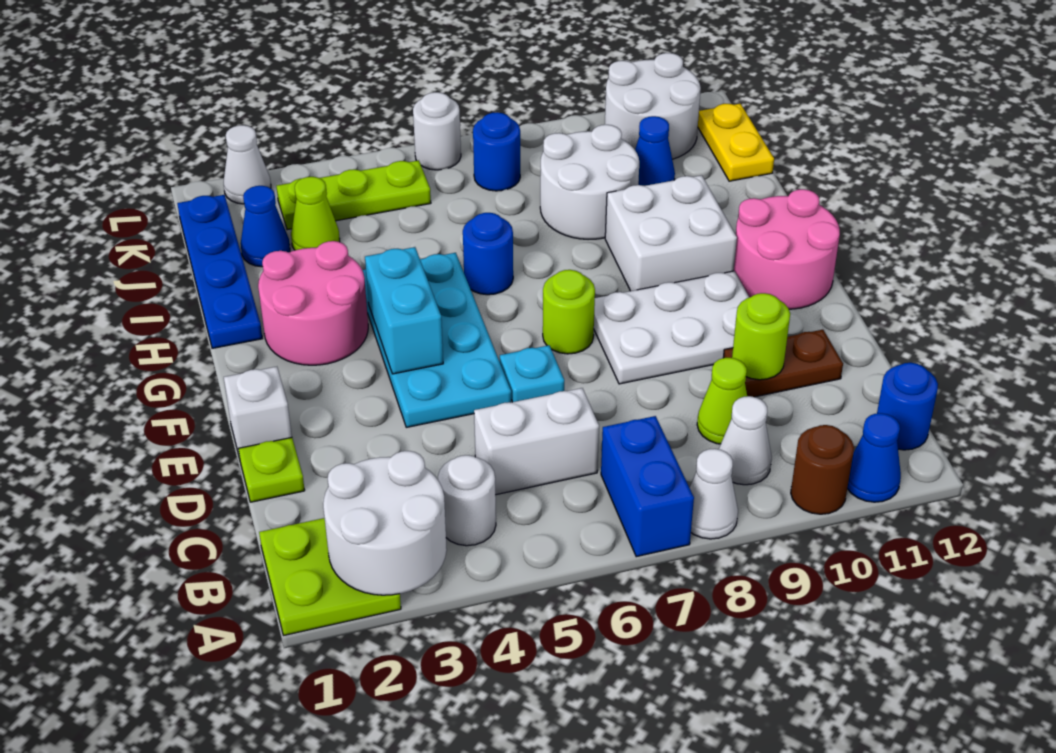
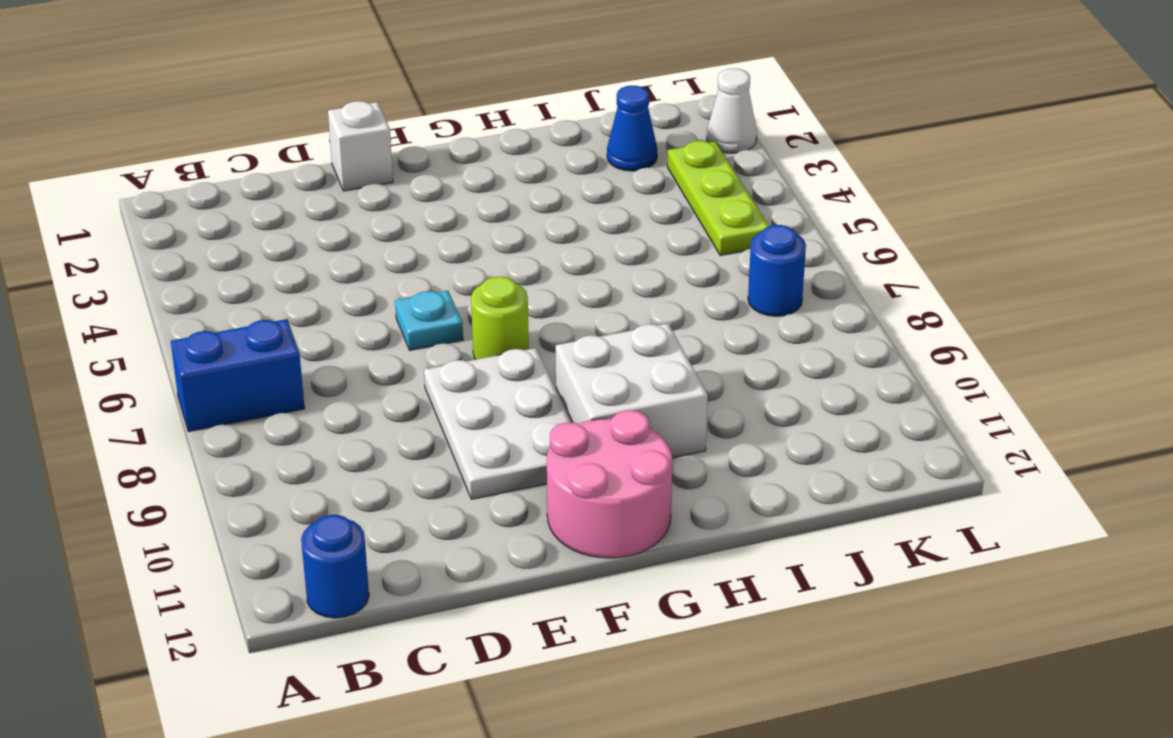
none -> lime 2x2 plate [259,518,401,635]
none -> white 1x1 cone [690,449,738,539]
none -> brown 1x1 round brick [791,425,854,514]
none -> blue 1x1 cone [847,413,901,502]

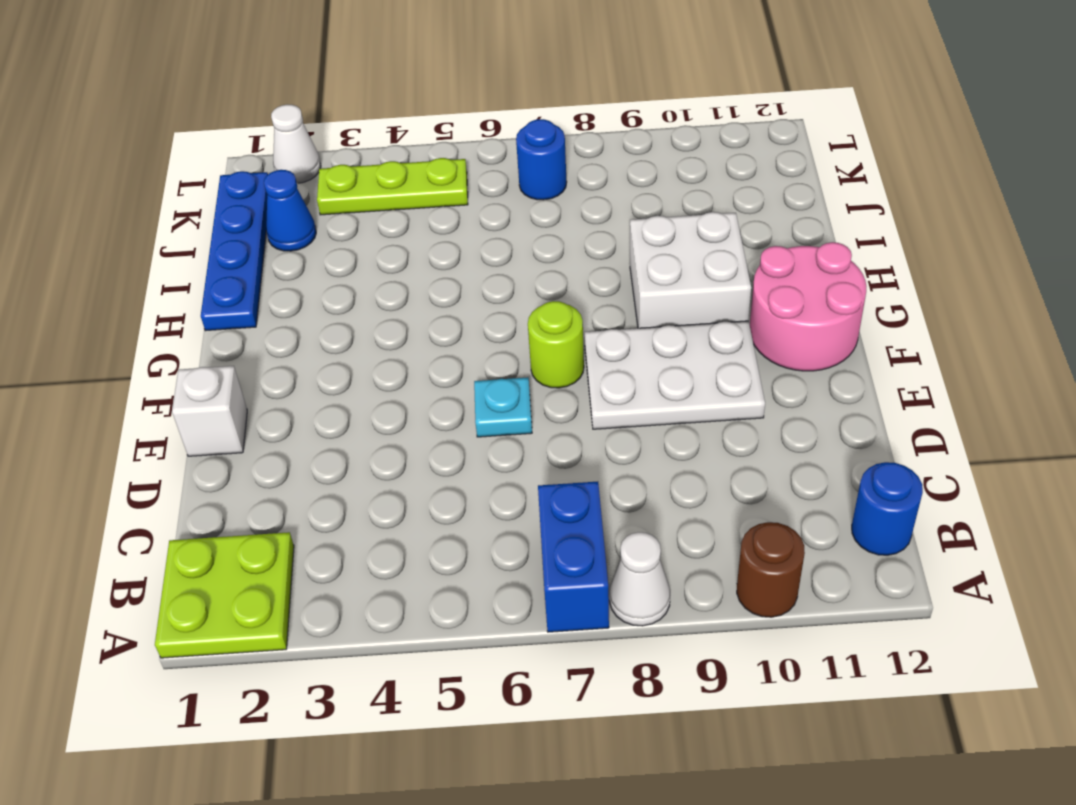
none -> blue 1x1 cone [847,413,901,502]
none -> white 1x1 round brick [438,455,496,546]
none -> white 1x1 cone [719,396,772,485]
none -> white 1x2 brick [474,388,599,495]

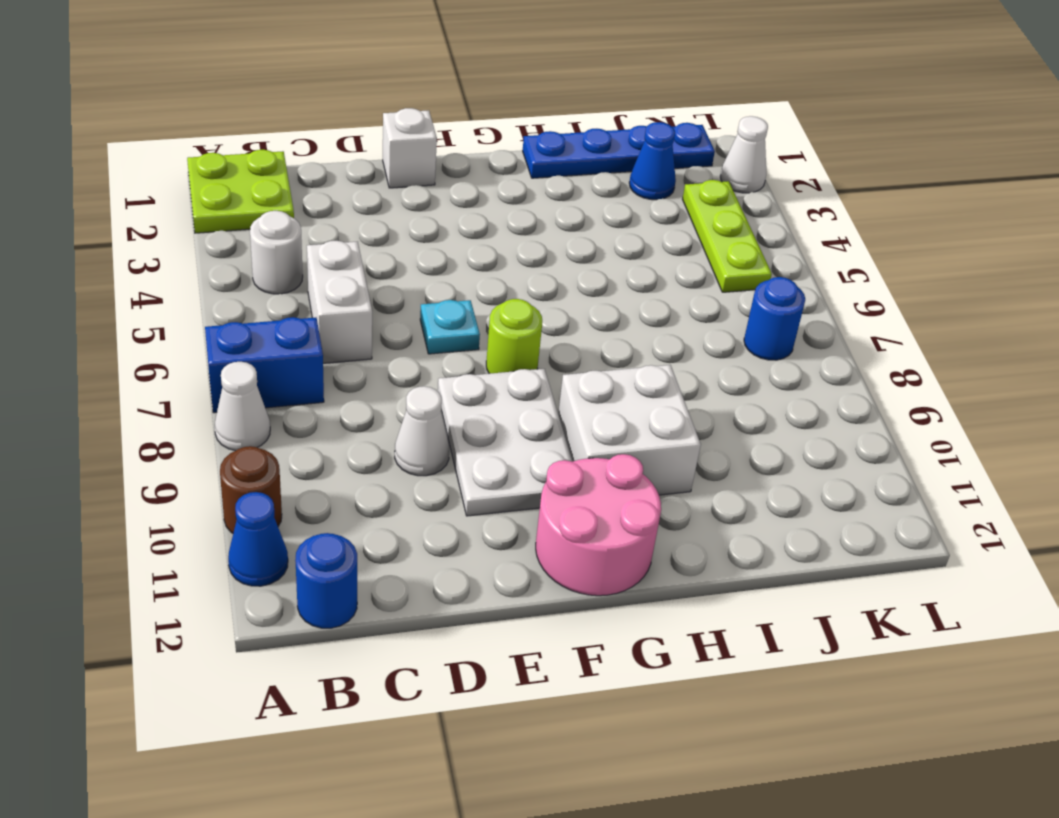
white 1x1 cone [395,386,449,476] -> white 1x1 cone moved to [719,396,772,485]
none -> lime 1x1 cone [697,358,747,444]
none -> lime 1x1 plate [238,438,305,502]
none -> brown 1x2 plate [723,330,843,397]
none -> cyan 2x4 plate [362,253,511,427]

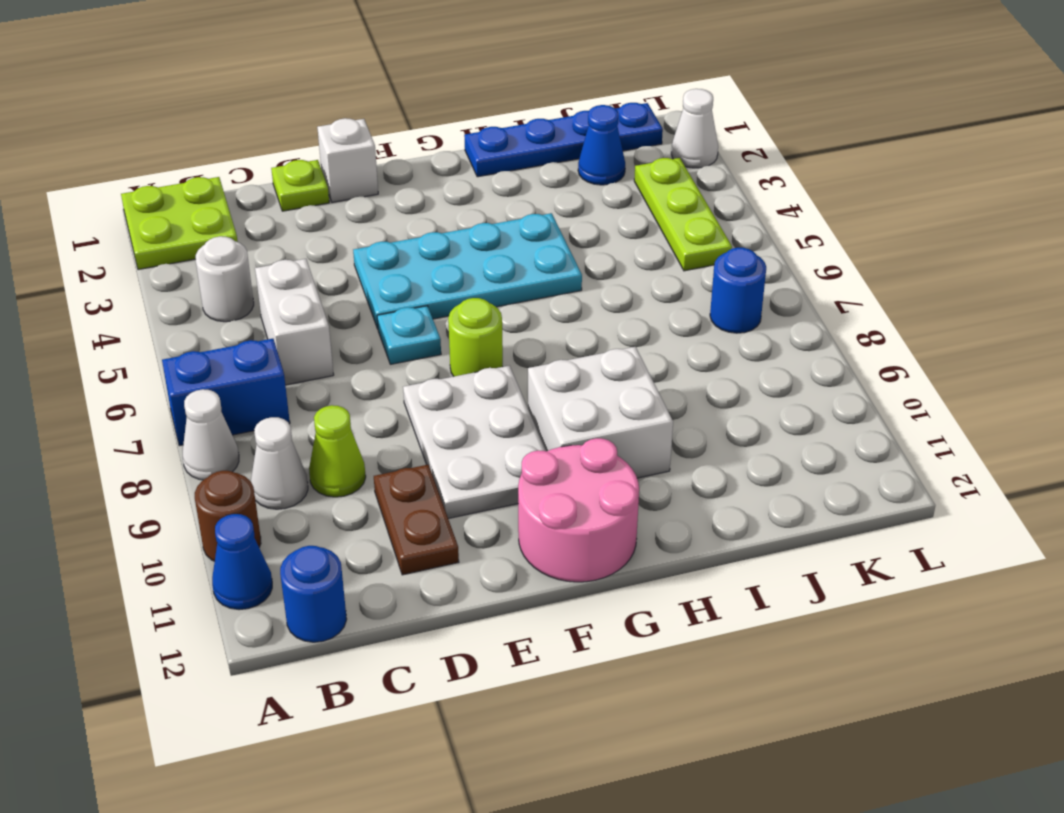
none -> pink 2x2 round brick [258,241,368,365]
none -> blue 1x1 round brick [463,213,513,295]
none -> white 2x2 round brick [540,125,639,239]
none -> lime 1x1 cone [291,177,340,250]

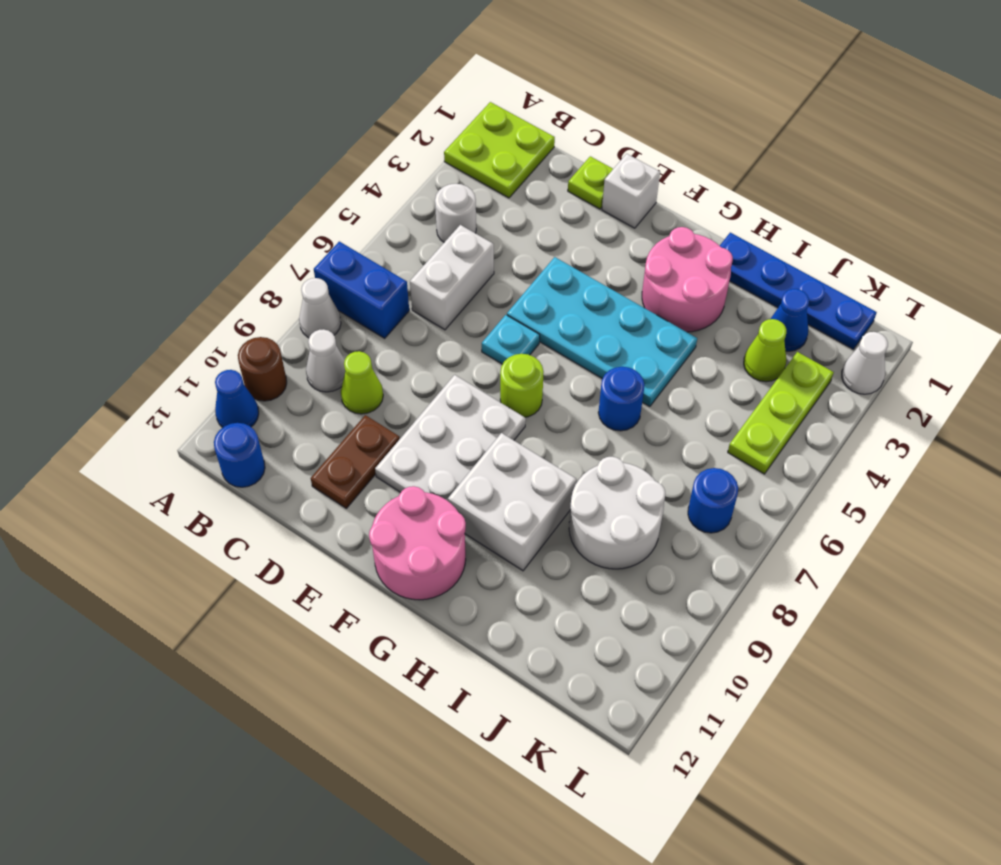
none -> blue 1x1 cone [635,116,675,186]
none -> yellow 1x2 plate [698,104,774,181]
none -> white 2x2 round brick [605,53,701,159]
none -> white 1x1 round brick [413,92,461,170]

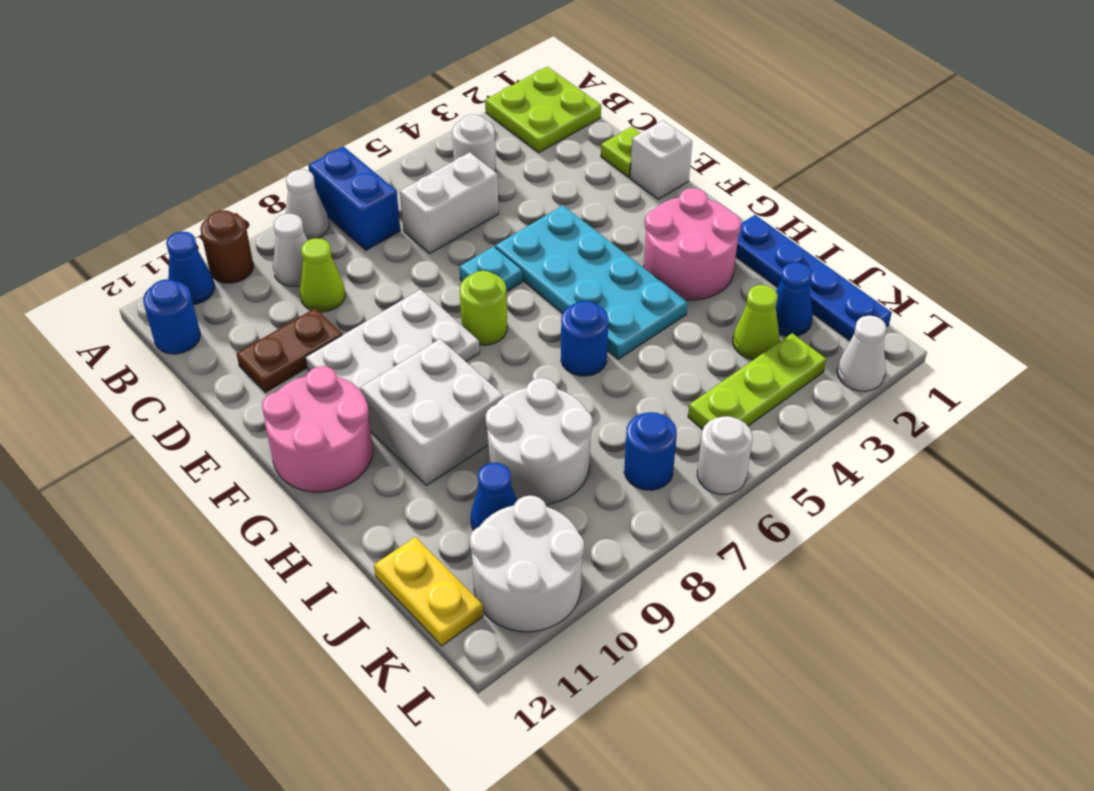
none -> white 2x2 round brick [323,451,447,595]
none -> lime 1x1 round brick [732,293,790,380]
none -> cyan 1x2 brick [365,247,443,374]

